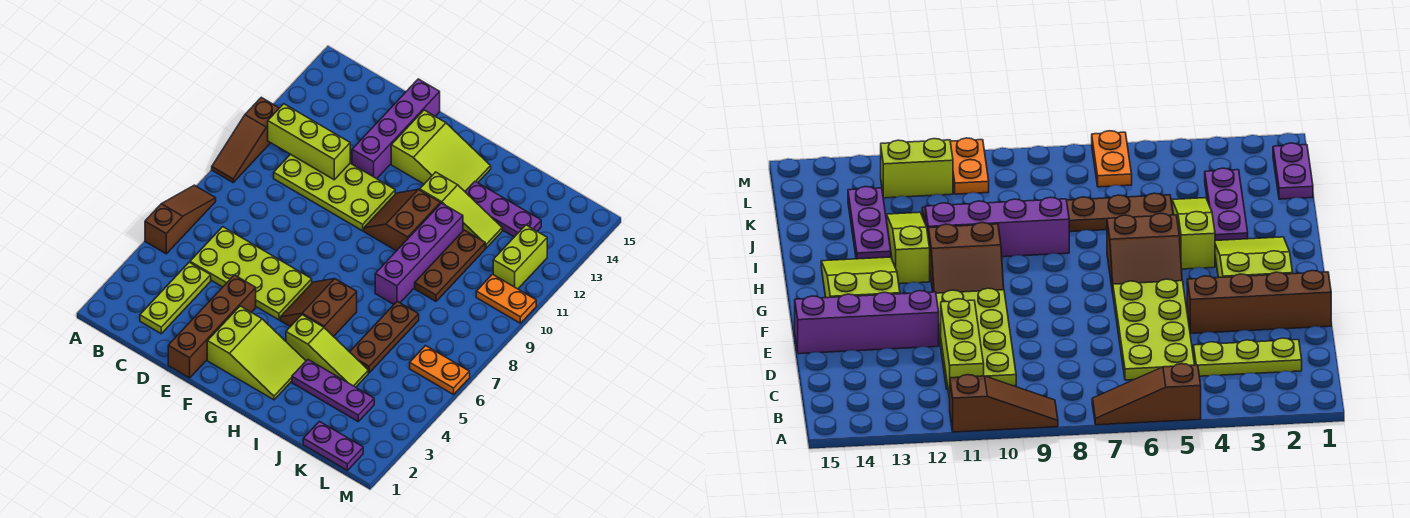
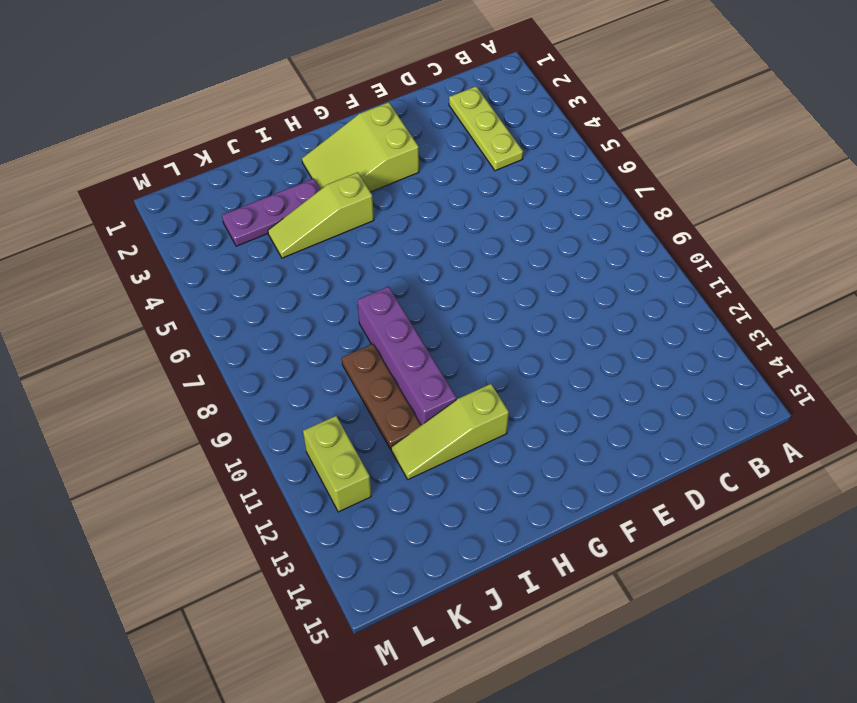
none -> brown 1x3 slope [145,185,216,254]
none -> brown 1x3 slope [212,97,279,182]
none -> lime 2x4 plate [190,227,312,320]

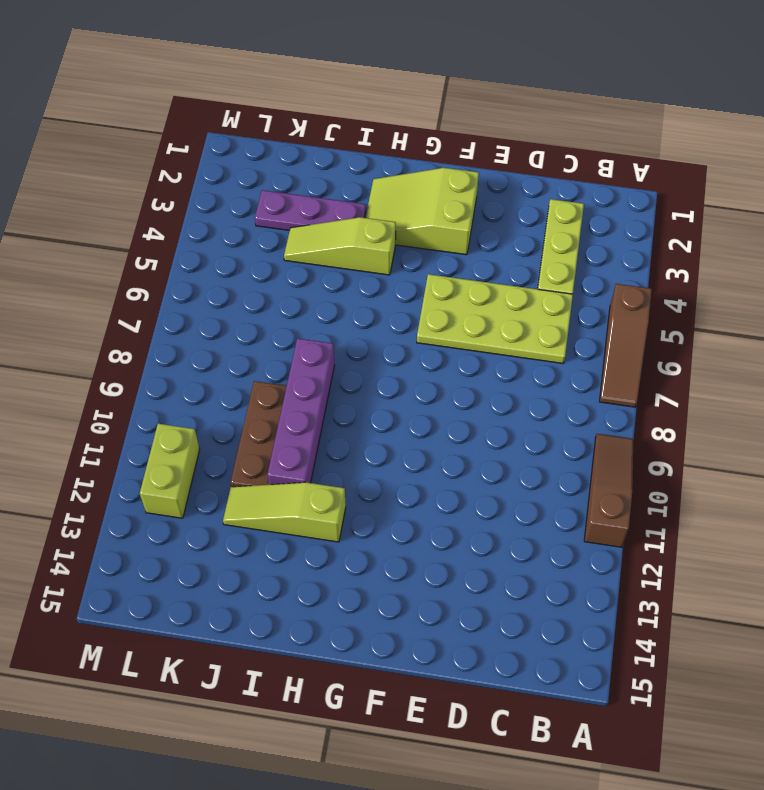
none -> lime 2x4 plate [274,154,395,231]
none -> brown 1x4 brick [168,275,256,378]
none -> purple 1x4 brick [352,79,440,179]

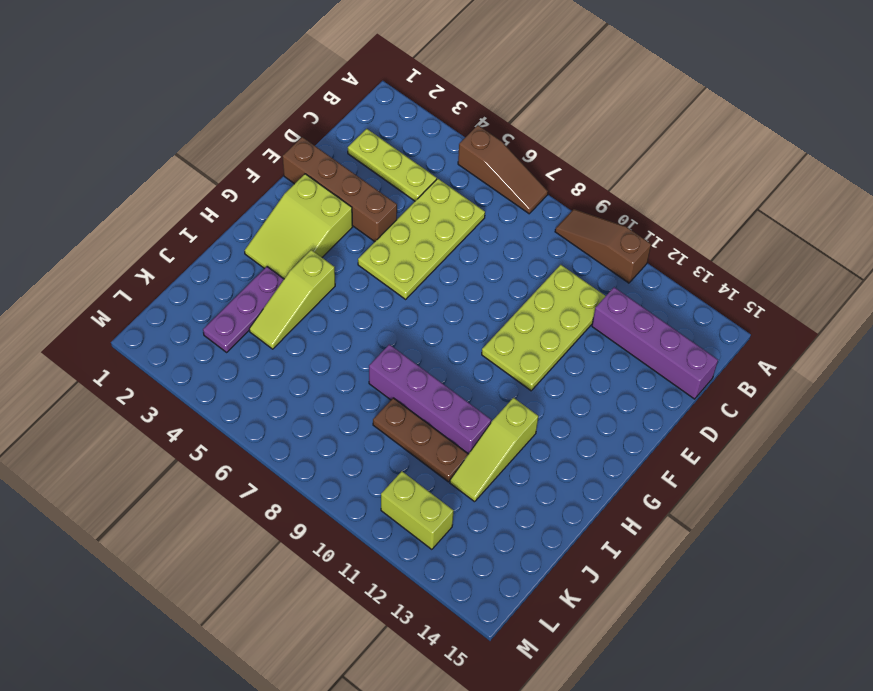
purple 1x4 brick [592,287,718,399] -> purple 1x4 brick moved to [352,79,440,179]
none -> lime 2x3 slope [391,110,491,191]
none -> brown 2x2 slope [280,279,357,337]
none -> brown 2x2 slope [364,189,440,251]

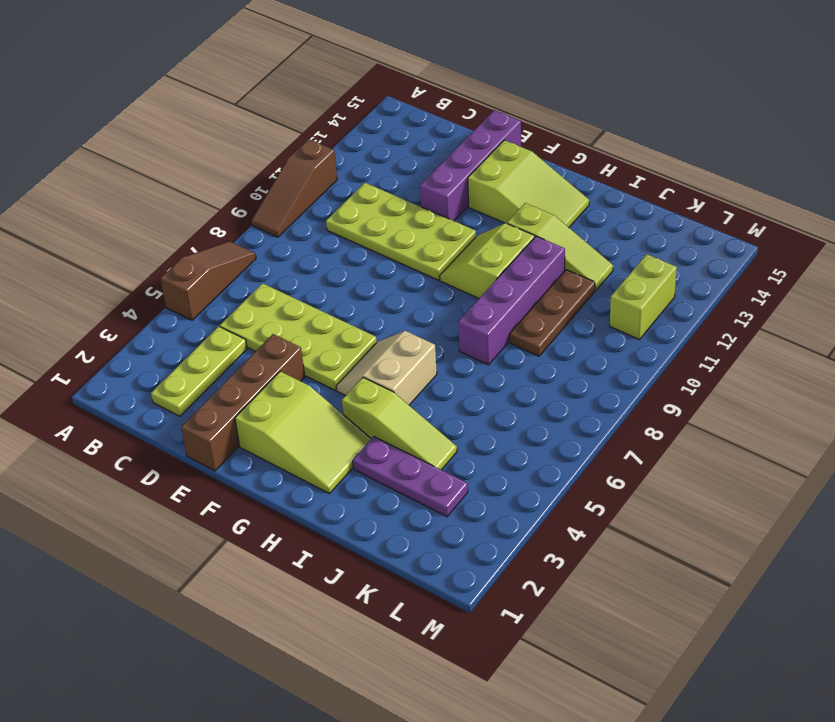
tan 2x2 slope [336,331,437,405] -> brown 2x2 slope [280,279,357,337]
lime 2x2 slope [440,223,535,298] -> brown 2x2 slope [364,189,440,251]
none -> purple 1x3 plate [465,181,541,237]
none -> brown 1x3 plate [350,301,419,373]
none -> purple 1x2 plate [303,422,363,470]

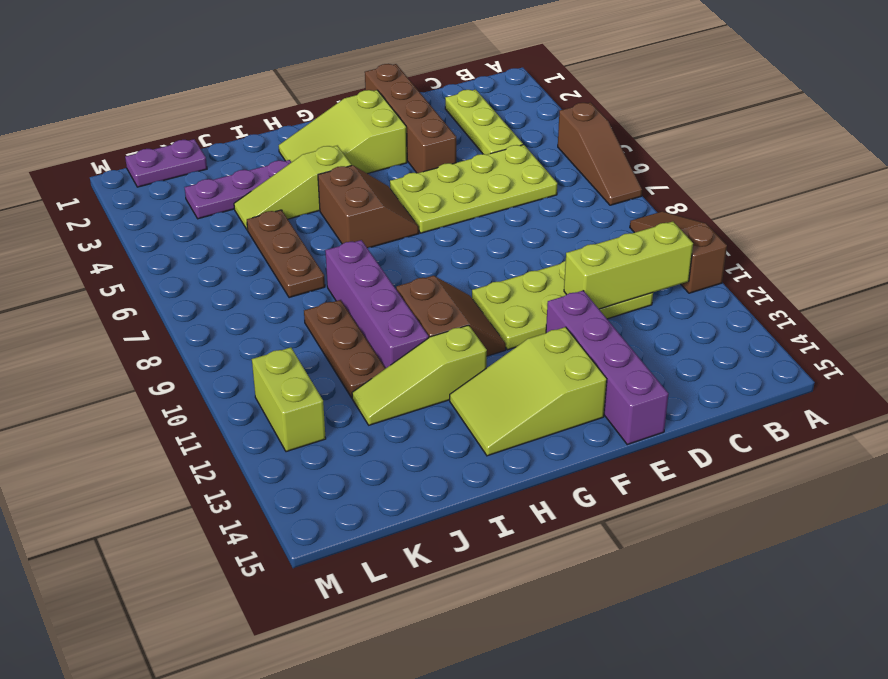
none -> purple 1x3 plate [465,181,541,237]
none -> orange 1x2 plate [410,346,470,395]
none -> orange 1x2 plate [476,274,536,323]

